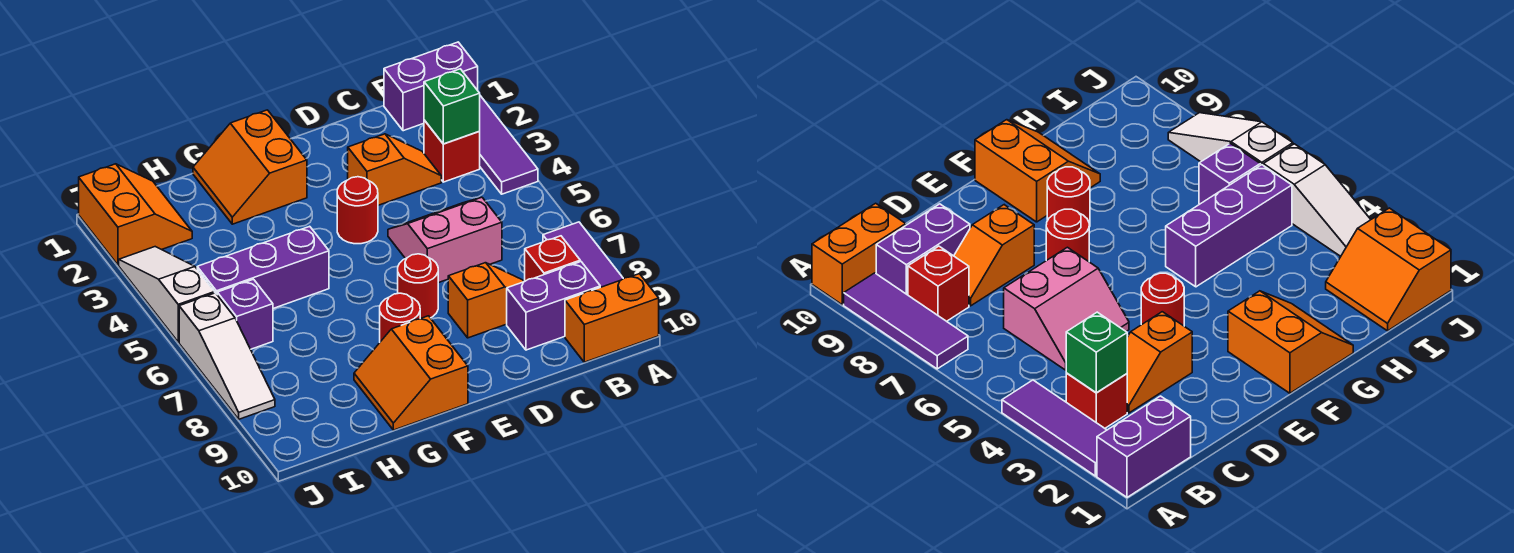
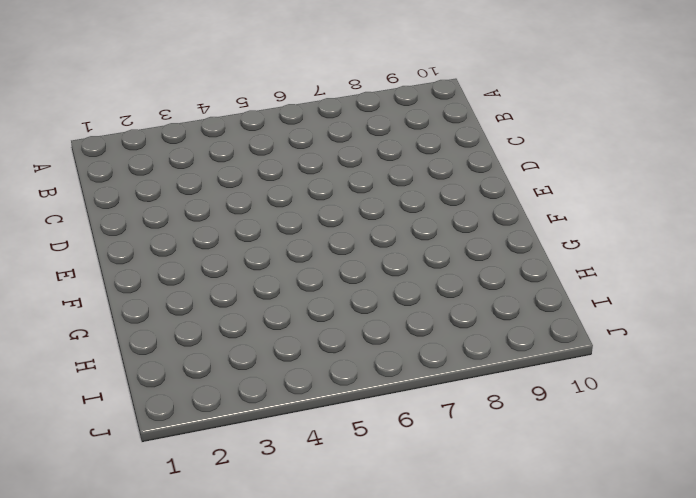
none -> purple 1x2 brick [384,42,478,131]
none -> purple 1x3 tile [479,96,538,194]
none -> purple 1x3 tile [543,222,623,287]

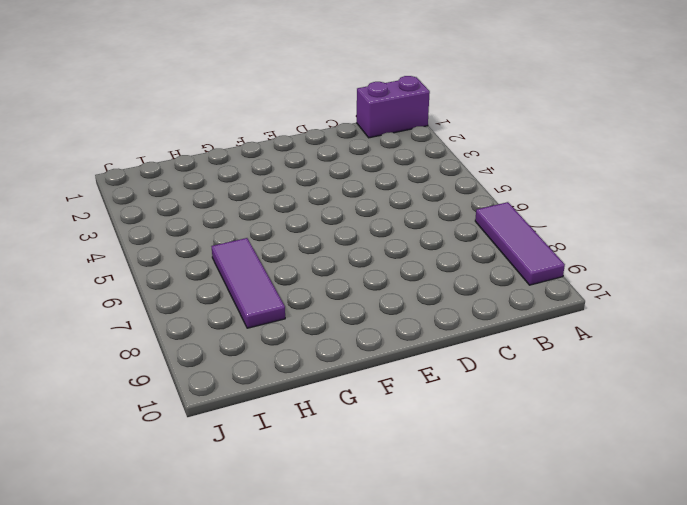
purple 1x3 tile [212,238,285,328] -> purple 1x3 tile moved to [479,96,538,194]
none -> orange 1x2 brick [565,274,659,362]
none -> red 1x1 brick [424,120,480,182]
none -> red 1x1 brick [525,236,580,281]

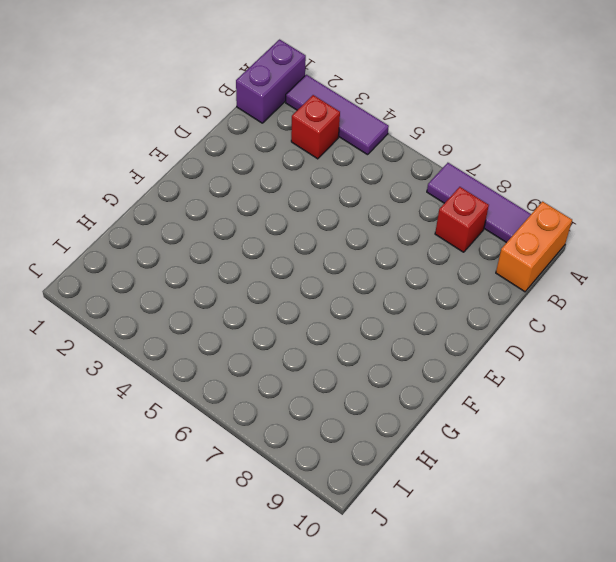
none -> purple 1x2 brick [507,262,600,350]
none -> orange 1x2 slope [348,134,441,205]
none -> pink 2x2 slope [388,197,502,283]

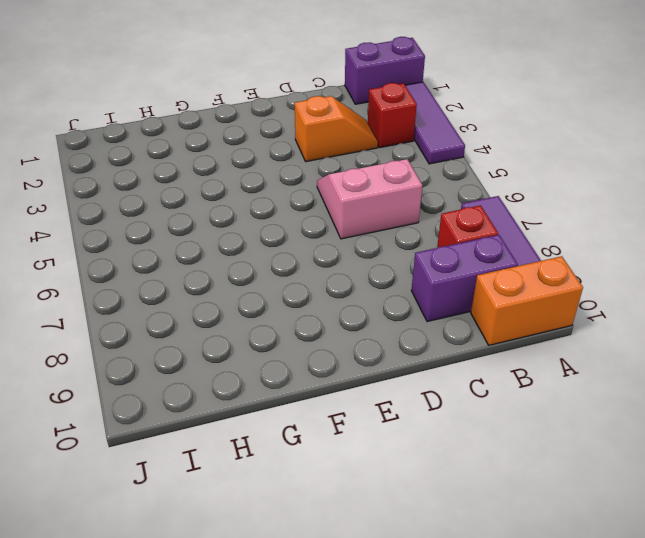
none -> orange 1x2 slope [448,263,524,338]
none -> red 1x1 round brick [337,177,378,244]
none -> red 1x1 round brick [398,254,438,318]

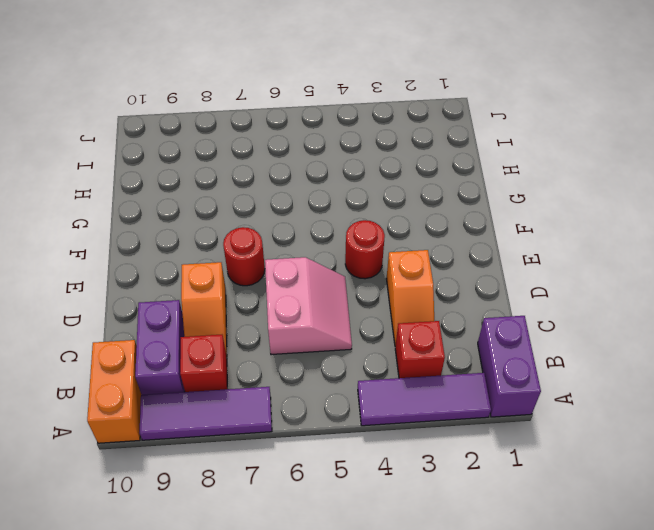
none -> orange 2x2 slope [193,110,307,224]
none -> red 1x1 round brick [380,293,420,342]
none -> orange 2x2 slope [354,316,468,430]

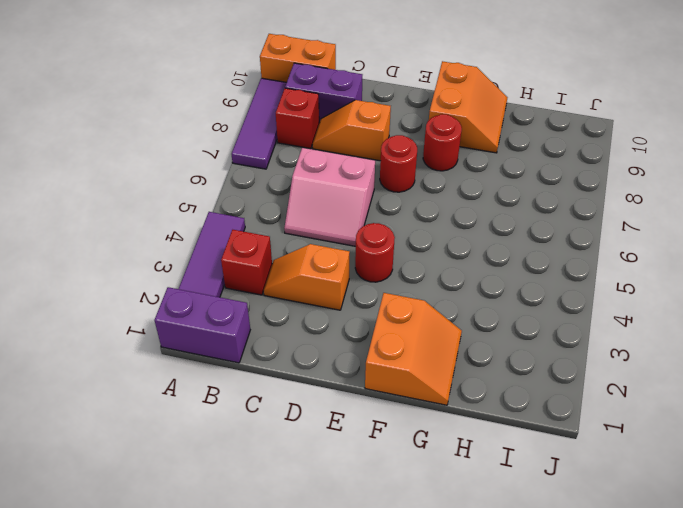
none -> purple 1x3 brick [197,226,329,308]
none -> orange 2x2 slope [79,164,192,265]
none -> purple 1x1 brick [217,279,273,349]

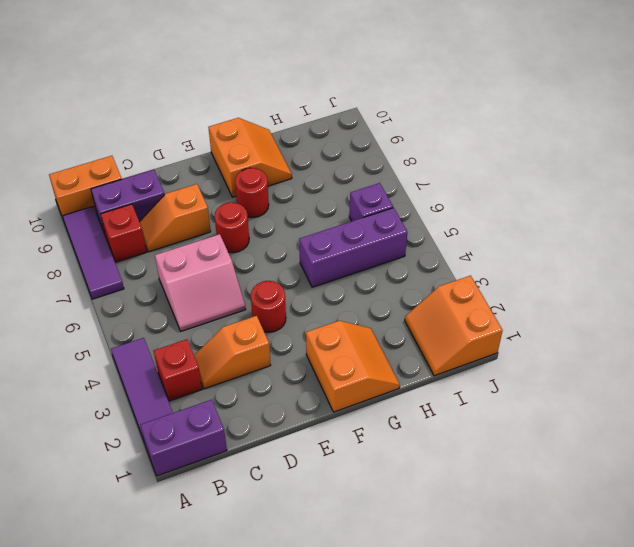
none -> white 1x3 slope [119,247,215,342]
none -> white 1x3 slope [179,293,275,419]
none -> green 1x1 brick [424,69,480,144]

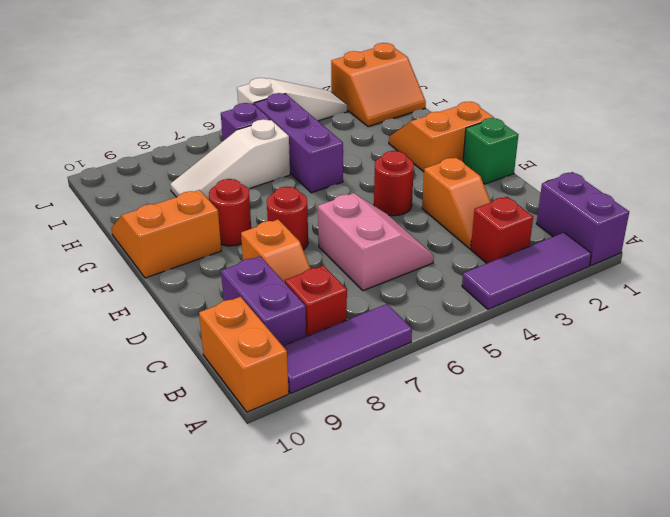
green 1x1 brick [463,118,519,184] -> green 1x1 brick moved to [424,69,480,144]
white 1x3 slope [170,119,290,200] -> white 1x3 slope moved to [179,293,275,419]

